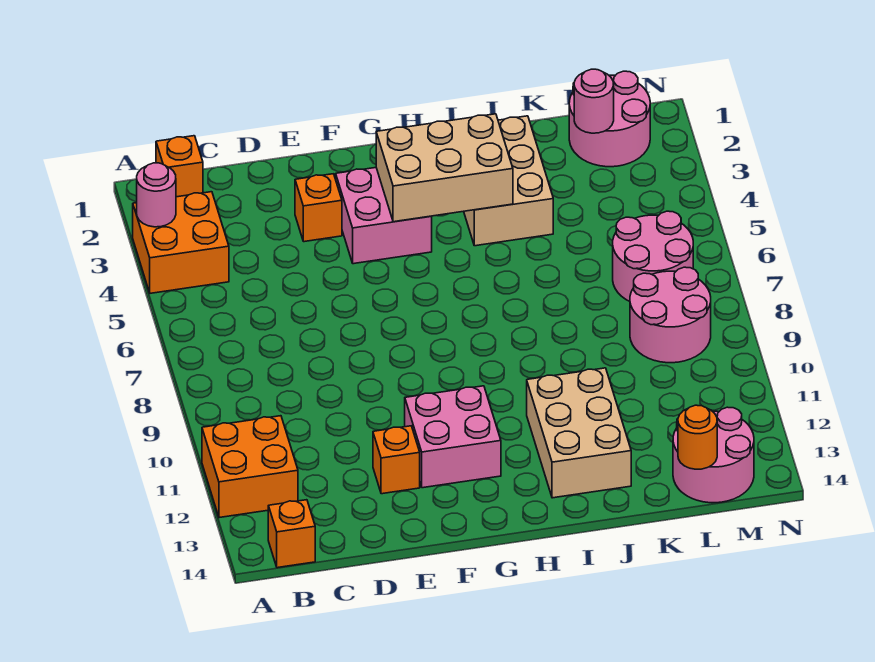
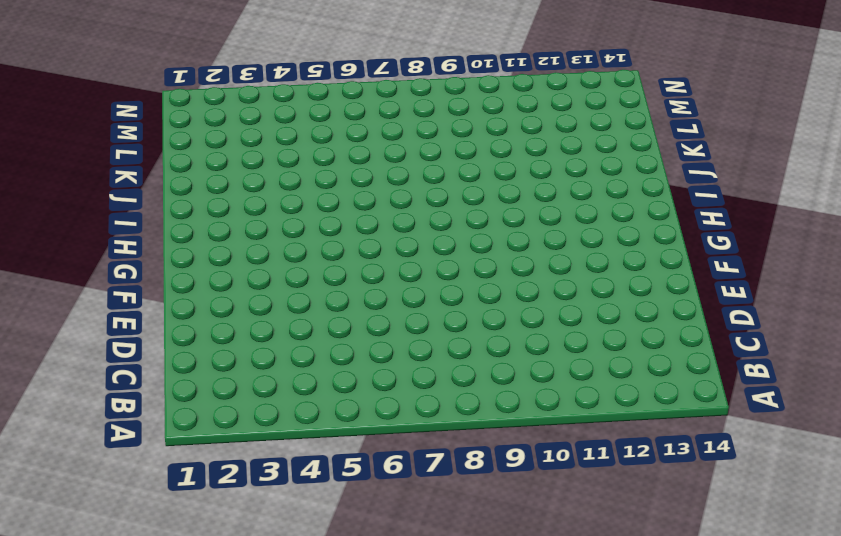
none -> orange 2x2 brick [133,192,229,293]
none -> orange 2x2 brick [202,416,298,518]
none -> orange 1x1 brick [156,136,203,197]

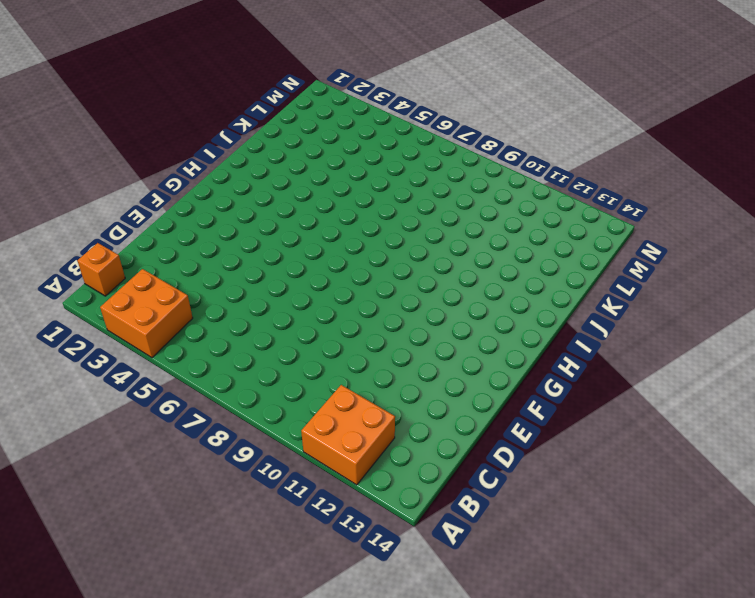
none -> orange 1x1 brick [268,500,315,568]
none -> orange 1x1 brick [295,174,342,242]
none -> orange 1x1 brick [373,426,420,494]

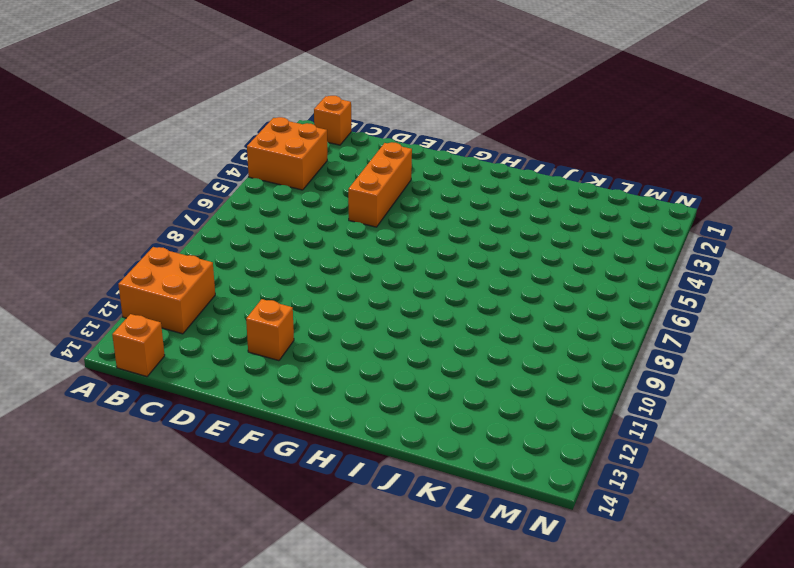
orange 1x3 brick [348,142,412,227] -> orange 1x1 brick [295,174,342,242]
none -> pink 2x2 brick [336,168,432,264]
none -> pink 2x2 brick [405,386,501,488]
none -> tan 2x3 brick [464,116,553,246]

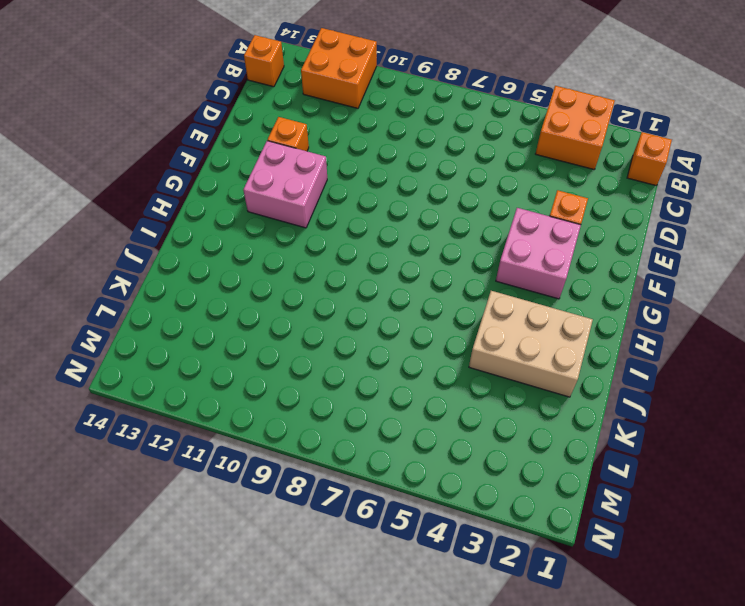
none -> tan 2x3 brick [527,368,631,498]
none -> pink 2x2 round brick [569,71,650,167]
none -> pink 2x2 round brick [613,211,693,301]

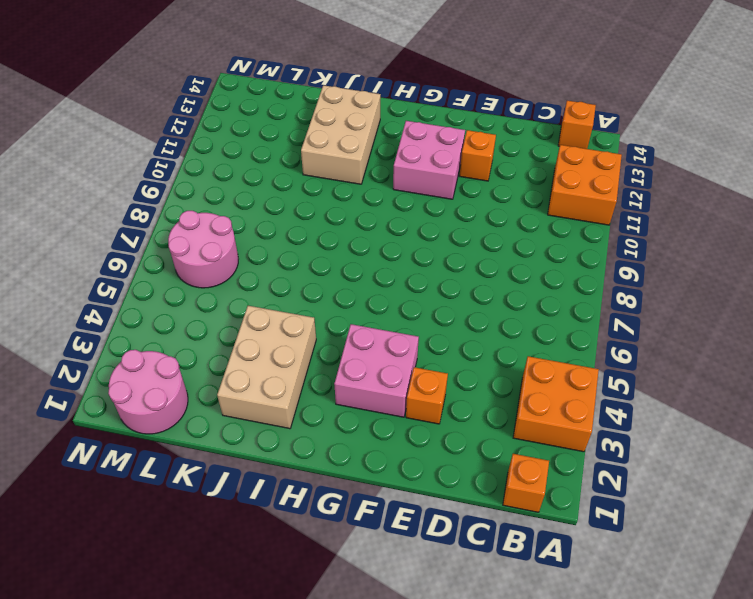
none -> pink 2x2 round brick [630,267,711,363]
none -> pink 2x2 round brick [673,407,754,503]
none -> pink 1x1 round brick [137,163,176,227]

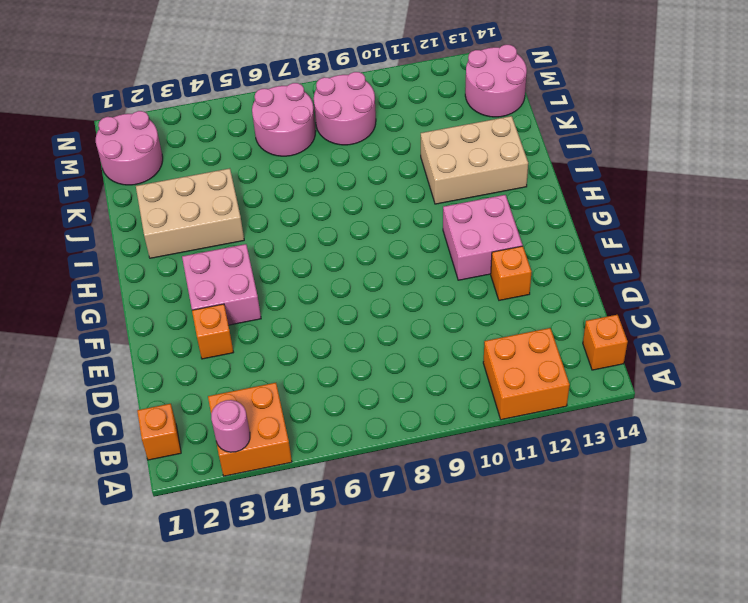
none -> tan 2x3 brick [376,114,513,222]
none -> pink 1x1 round brick [574,69,614,133]
none -> orange 1x1 round brick [678,405,717,469]

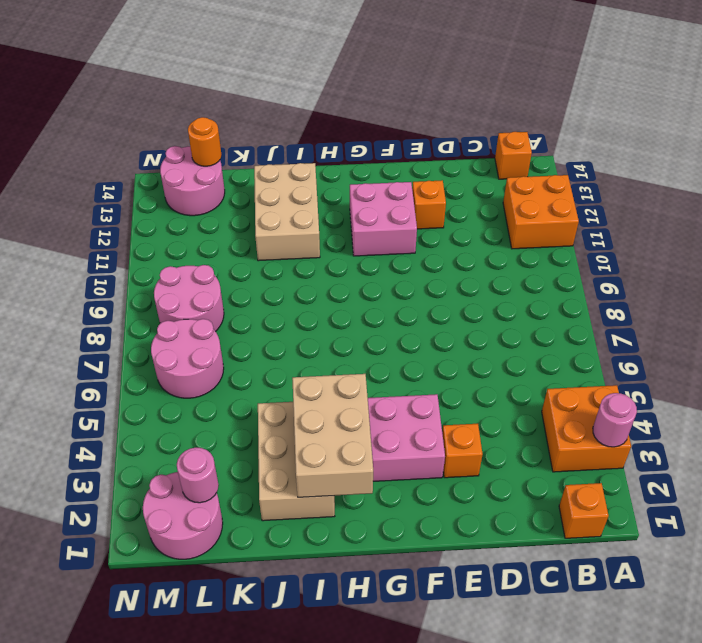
tan 2x3 brick [292,374,373,497] -> tan 2x3 brick turned to [376,114,513,222]

